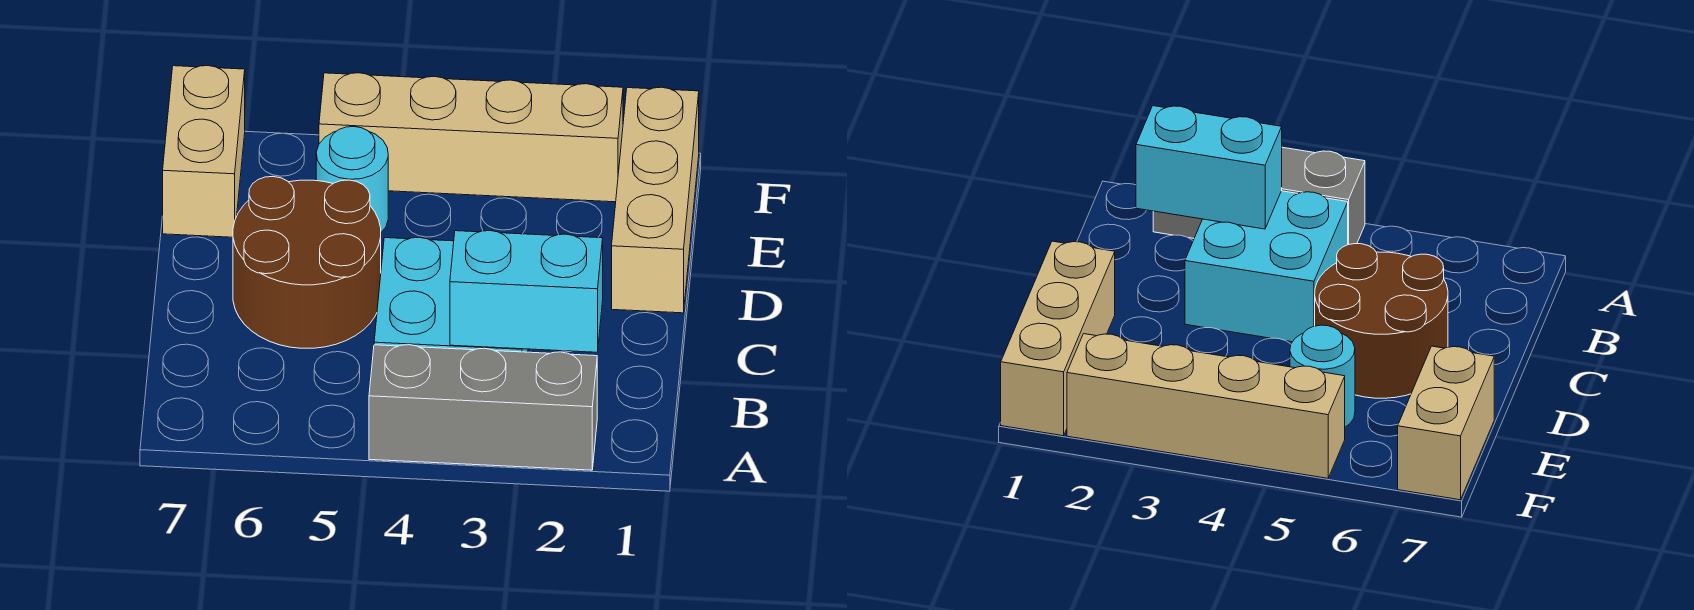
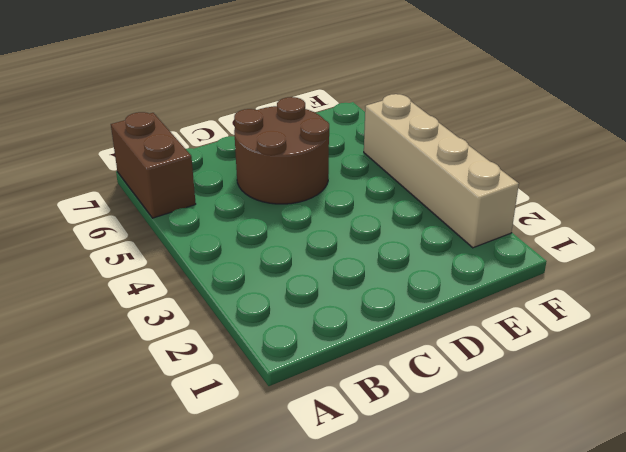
brown 1x2 brick [111,112,196,218] -> none
none -> grey 1x3 brick [369,345,597,470]
none -> cyan 2x2 brick [374,237,528,352]

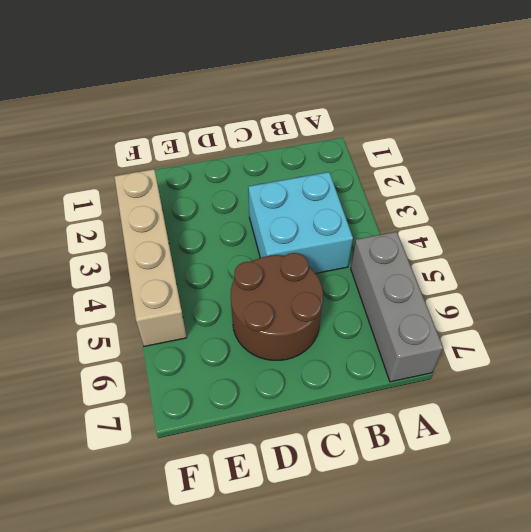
grey 1x3 brick [351,232,443,382] -> grey 1x3 brick moved to [369,345,597,470]
none -> tan 1x3 brick [612,87,699,313]
none -> cyan 1x1 round brick [316,127,388,232]

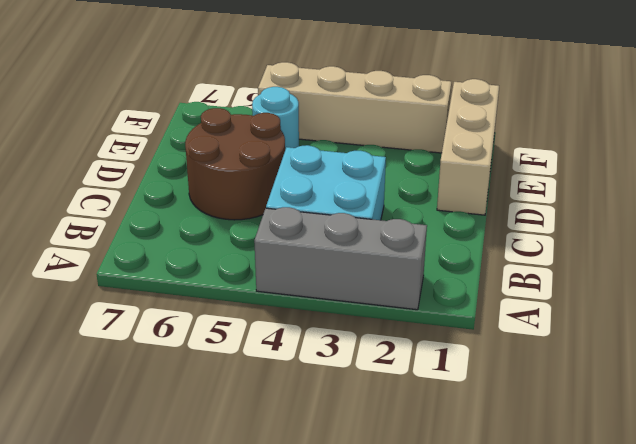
none -> tan 1x2 brick [163,66,245,237]
none -> cyan 1x2 brick [450,231,603,352]

